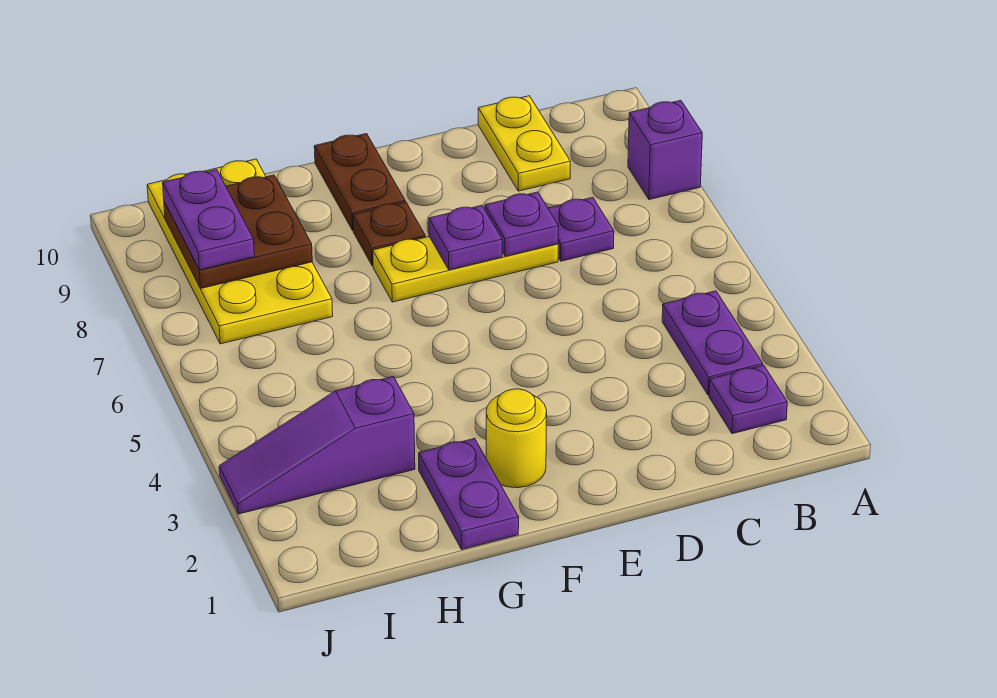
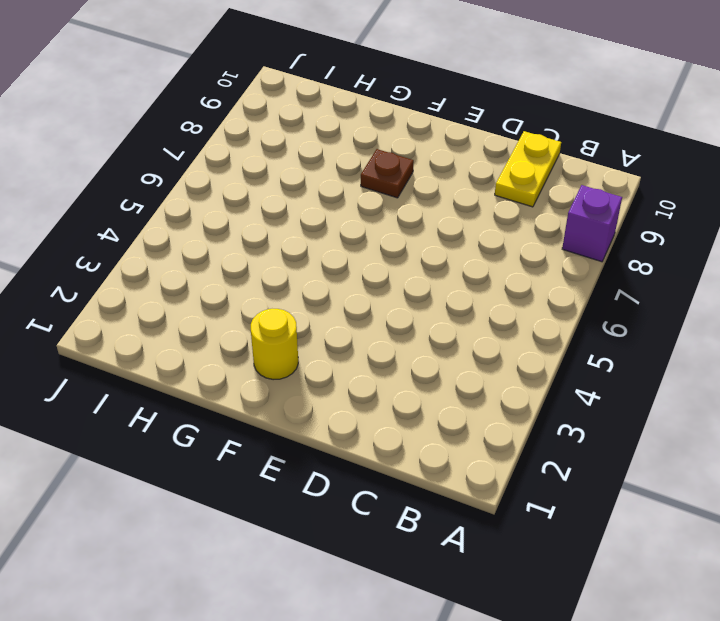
none -> purple 1x1 plate [709,365,787,434]
none -> purple 1x2 plate [662,291,763,395]
none -> purple 1x1 plate [548,197,614,261]

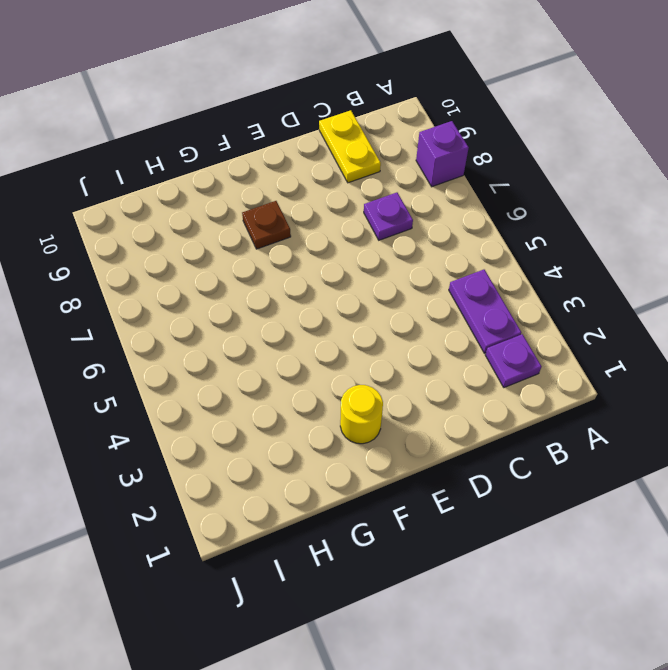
none -> yellow 1x3 plate [373,237,558,302]
none -> brown 1x2 plate [314,134,405,230]
none -> purple 1x2 plate [419,438,519,549]

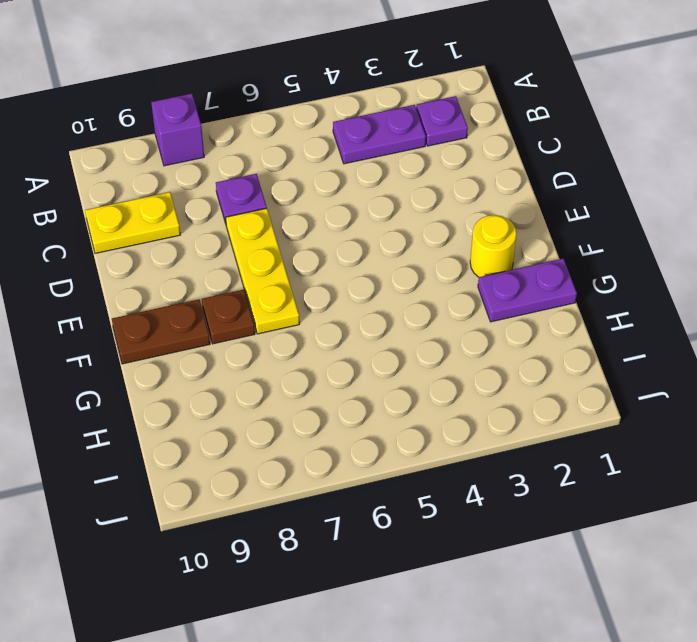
none -> purple 1x3 slope [219,377,415,514]
none -> yellow 2x4 plate [147,159,333,344]
none -> purple 1x1 plate [485,192,559,256]

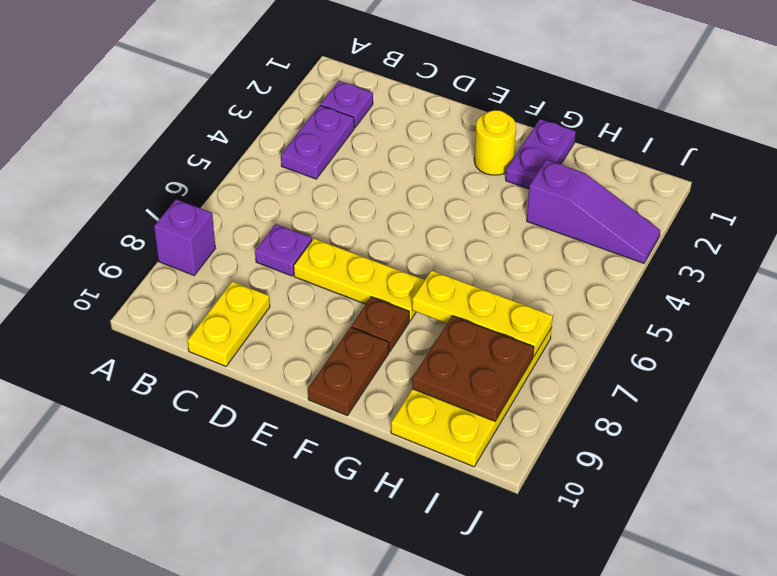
yellow 1x3 plate [412,270,553,356] -> none
none -> purple 1x1 plate [485,192,559,256]
none -> purple 1x1 plate [429,205,502,270]
none -> purple 1x2 plate [163,170,254,270]

